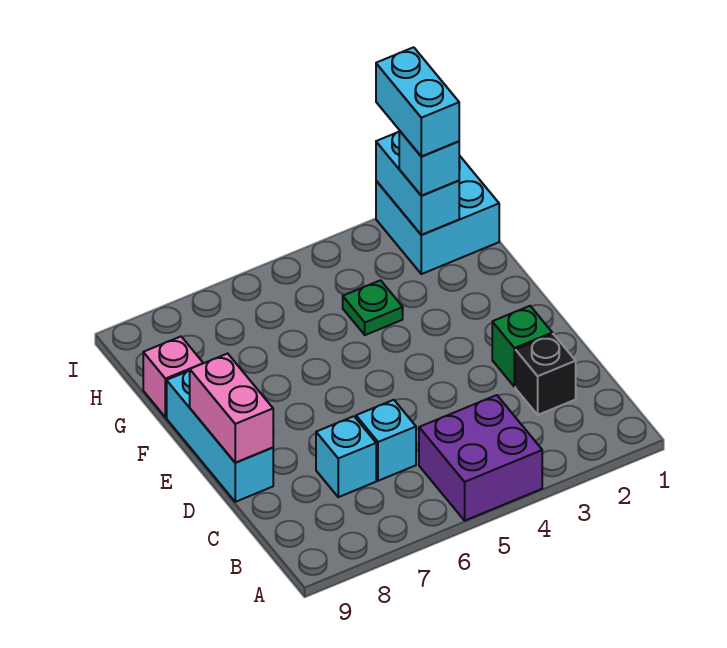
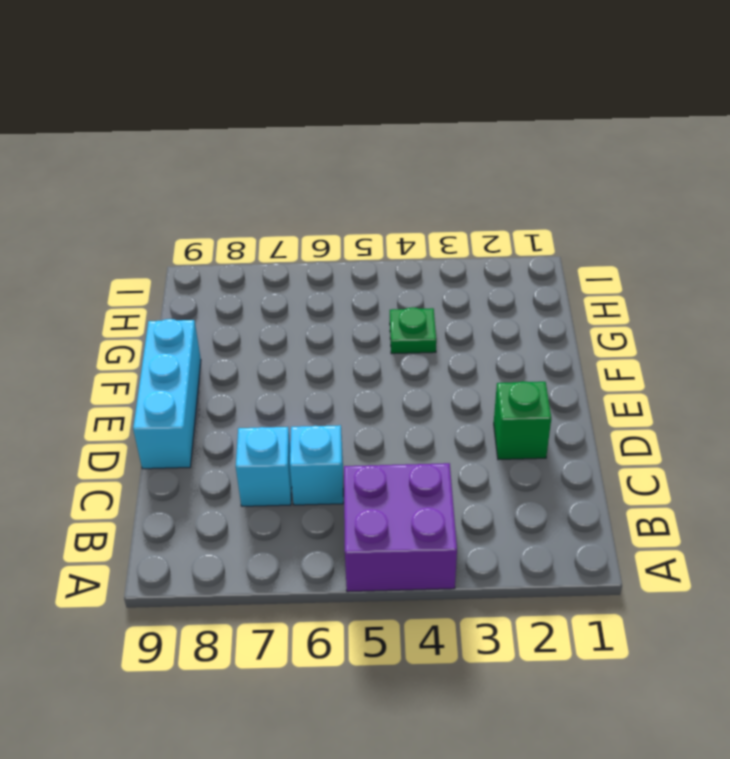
none -> black 1x1 brick [515,334,576,415]
none -> pink 1x1 brick [143,337,203,417]
none -> cyan 2x2 brick [376,155,499,274]

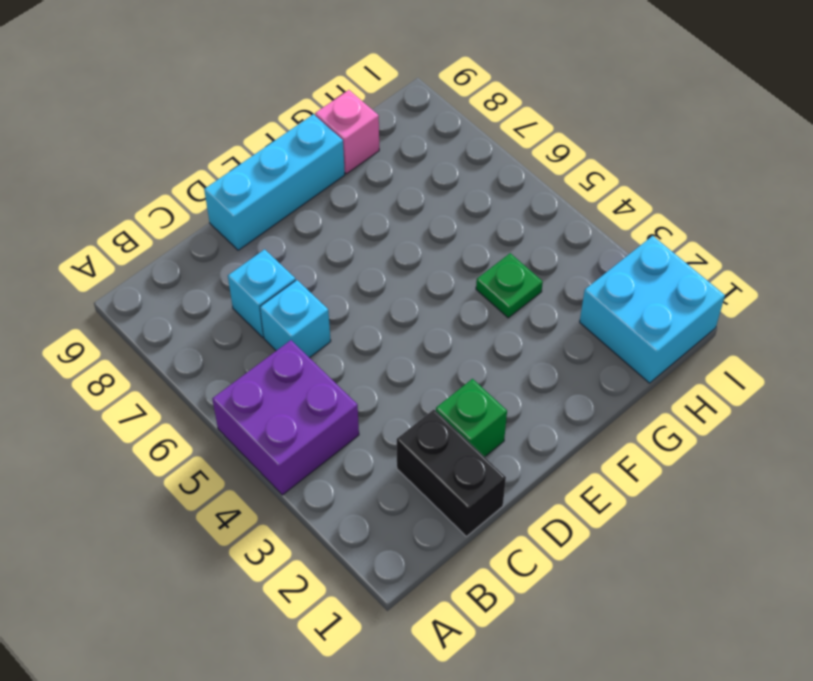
black 1x2 brick [397,410,506,536] -> black 1x1 brick [515,334,576,415]
none -> pink 1x2 brick [190,354,273,463]
none -> cyan 1x2 brick [376,132,459,235]
none -> cyan 1x1 brick [399,131,459,196]

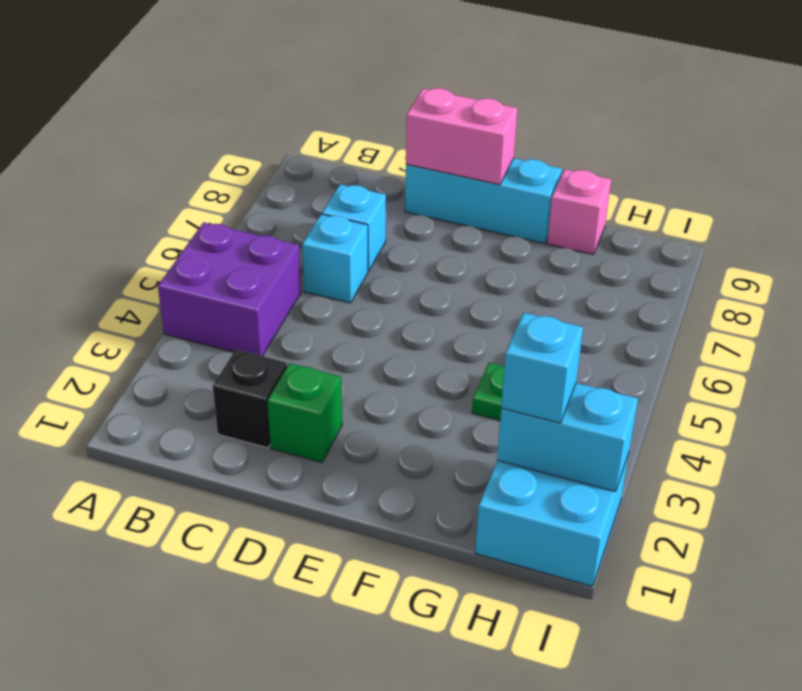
none -> cyan 1x2 brick [376,47,459,156]

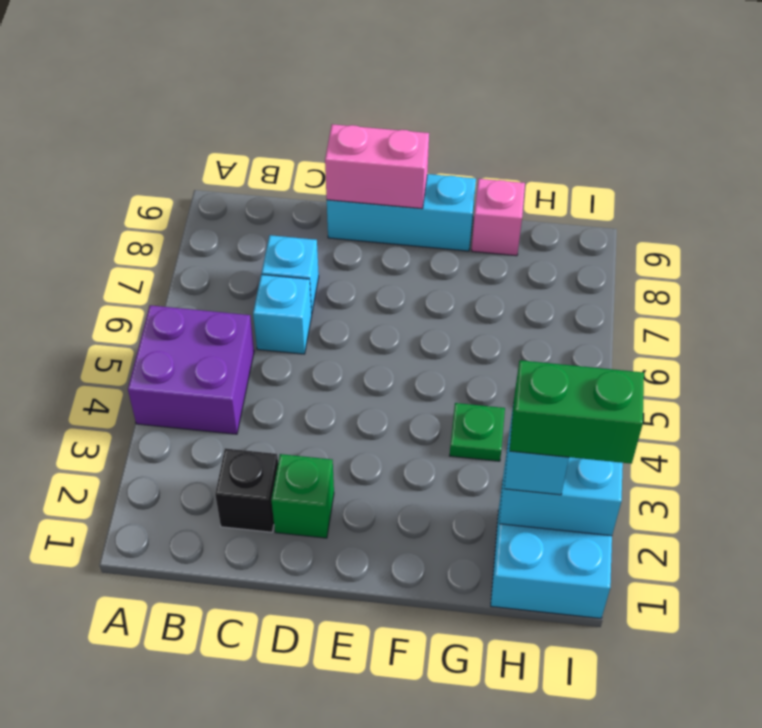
green 1x2 brick [510,360,644,464] -> cyan 1x2 brick [376,47,459,156]

